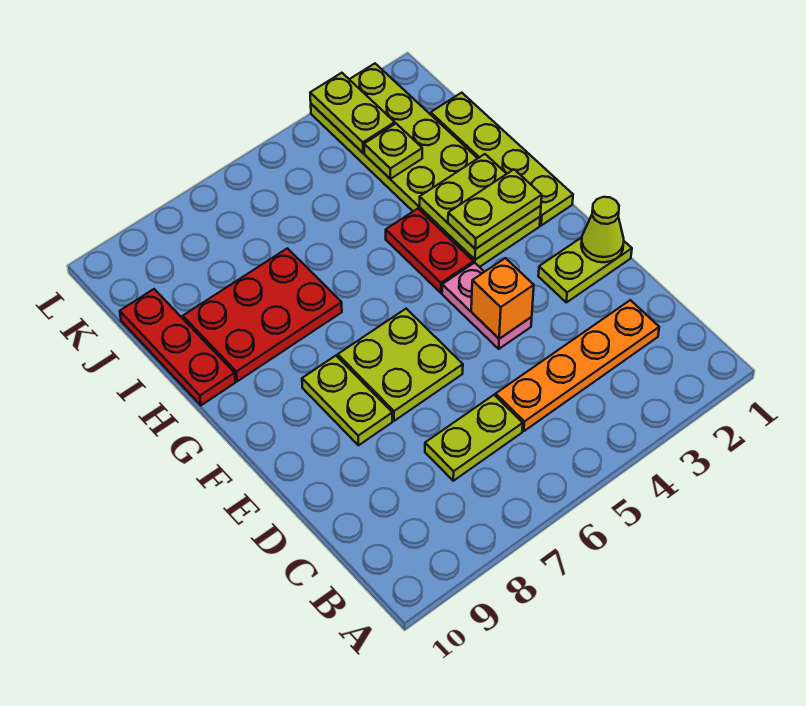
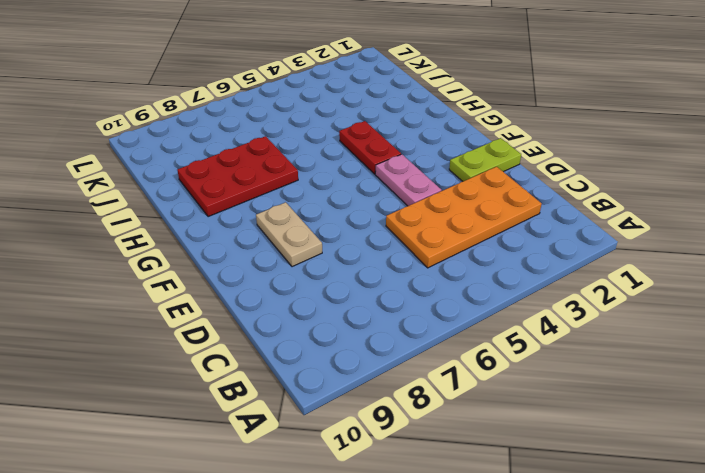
orange 2x4 plate [386,167,542,268] -> orange 1x4 plate [496,300,659,431]
tan 1x2 plate [256,202,322,267] -> lime 1x2 plate [302,356,392,445]
none -> lime 1x2 plate [425,395,523,481]
none -> lime 2x2 plate [338,309,463,421]
none -> lime 1x4 plate [431,93,573,225]

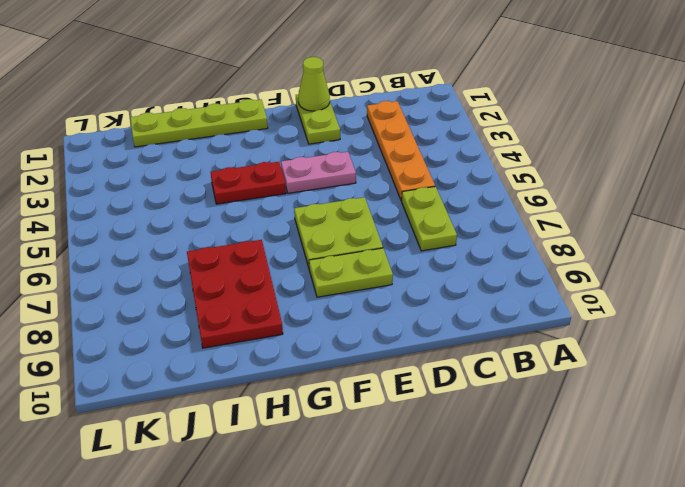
none -> lime 2x6 plate [311,64,540,267]
none -> red 1x3 plate [120,289,235,405]
none -> orange 1x1 brick [471,258,534,339]

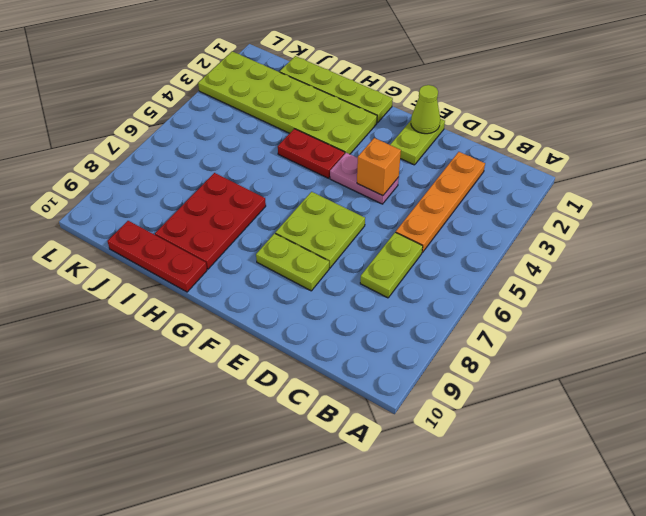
none -> lime 2x2 plate [420,154,541,260]
none -> lime 1x1 plate [364,124,422,179]
none -> lime 1x2 plate [310,73,395,153]

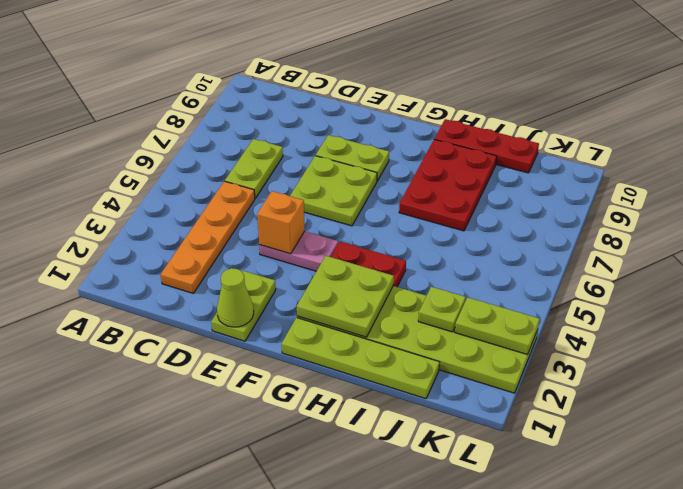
none -> lime 1x2 plate [448,170,542,249]

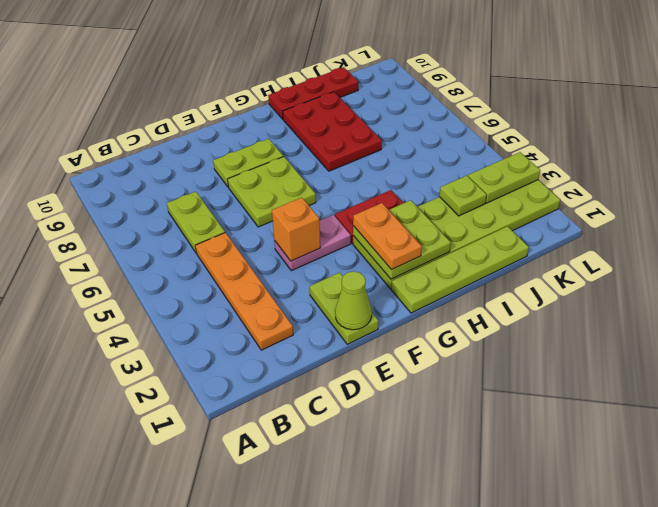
orange 1x2 plate [353,203,422,270] -> lime 1x2 plate [448,170,542,249]

